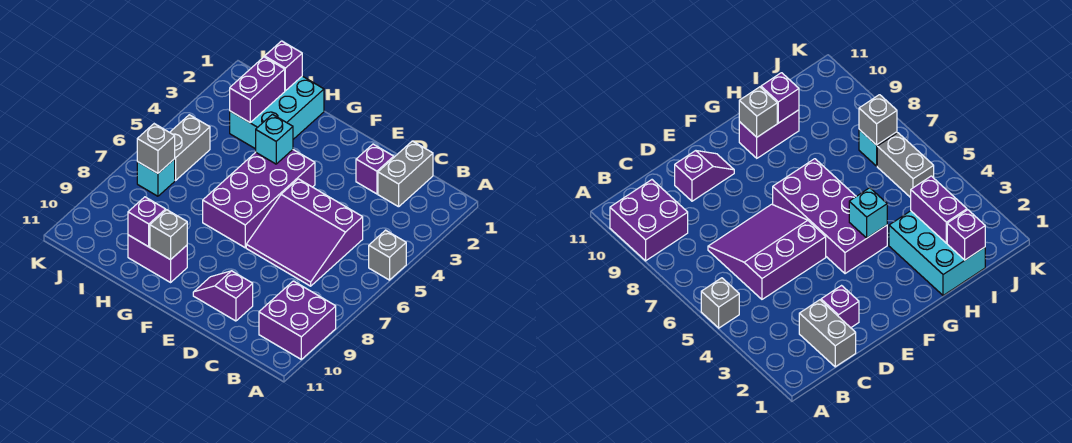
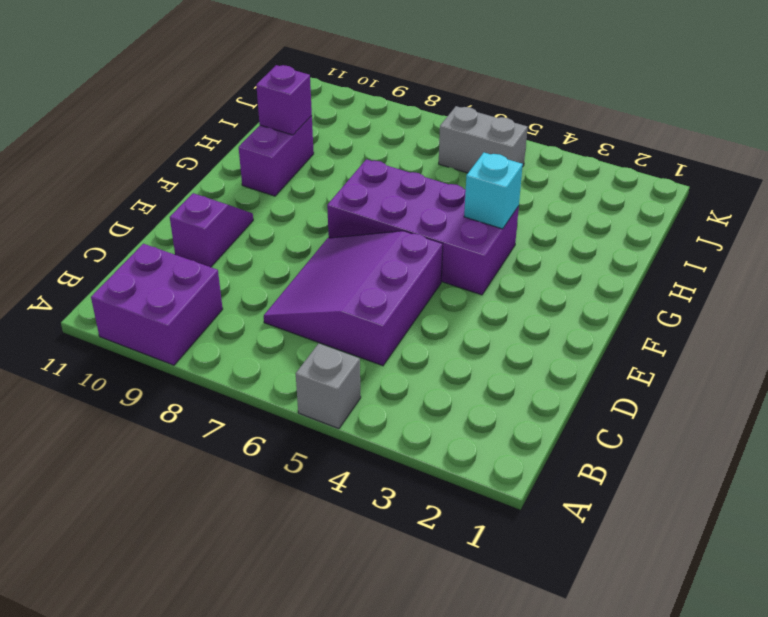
none -> grey 1x2 brick [378,141,433,207]
none -> purple 1x1 brick [356,144,394,194]
none -> cyan 2x3 brick [230,76,324,149]

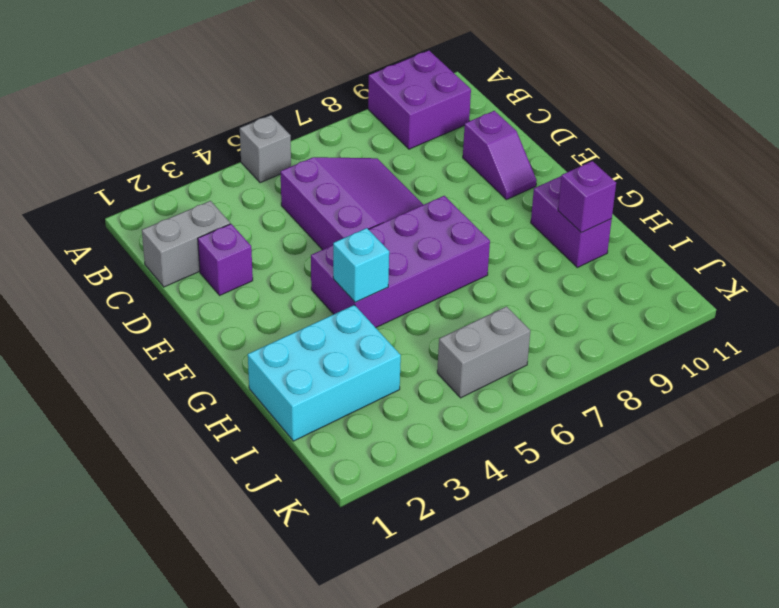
none -> cyan 1x1 brick [137,159,175,196]
none -> grey 1x1 brick [150,210,187,260]
none -> purple 1x1 brick [265,41,302,91]

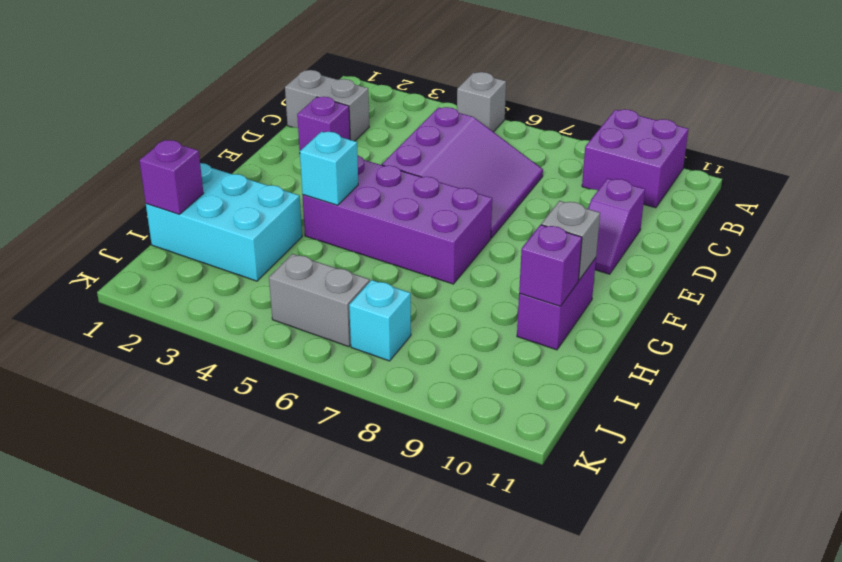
none -> purple 1x2 brick [230,57,285,122]
none -> grey 1x1 brick [137,124,175,173]

